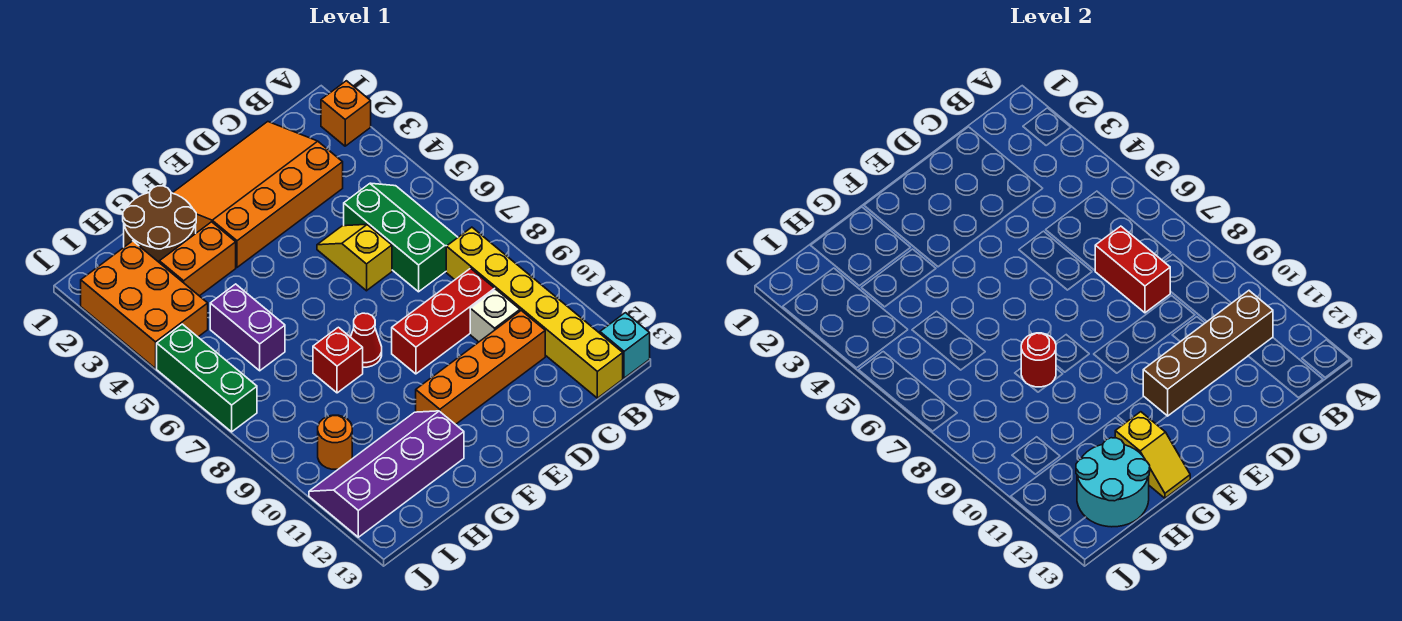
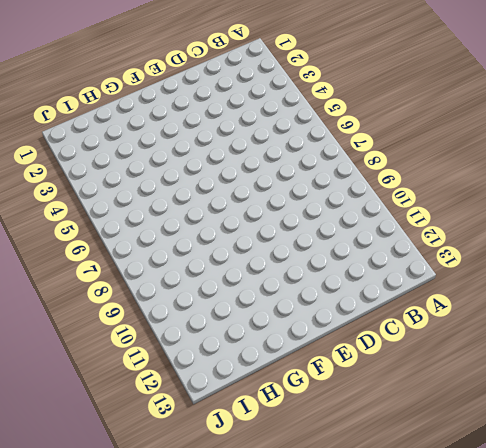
none -> orange 1x1 brick [321,81,371,146]
none -> cyan 1x1 brick [600,313,650,378]
none -> green 2x3 slope [344,183,458,292]

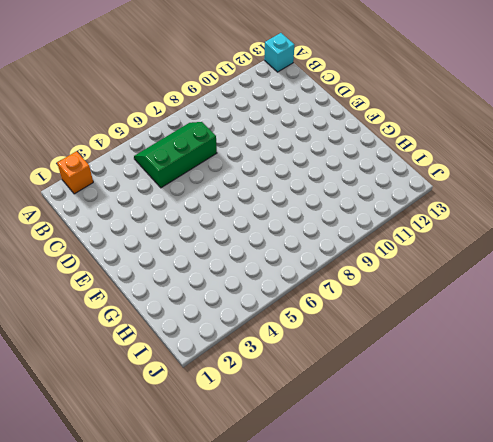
none -> yellow 1x6 brick [446,227,623,398]
none -> orange 3x4 slope [173,122,343,267]
none -> red 1x3 brick [392,268,495,374]

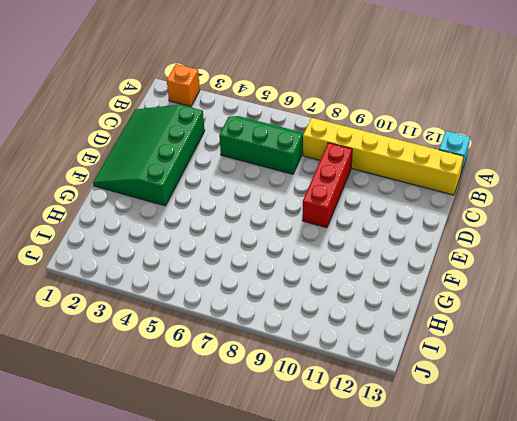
green 3x4 slope [93,105,205,206] -> orange 3x4 slope [173,122,343,267]
none -> white 1x1 brick [470,290,520,342]
none -> orange 1x4 brick [416,311,545,425]
none -> yellow 1x2 slope [317,224,392,291]

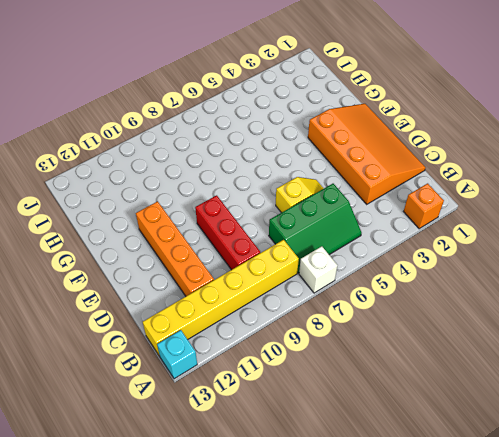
white 1x1 brick [299,246,337,293] -> white 1x1 brick moved to [470,290,520,342]
none -> red 1x1 cone [351,313,382,367]
none -> brown 2x2 round brick [123,186,196,262]
none -> orange 1x2 brick [159,222,236,296]

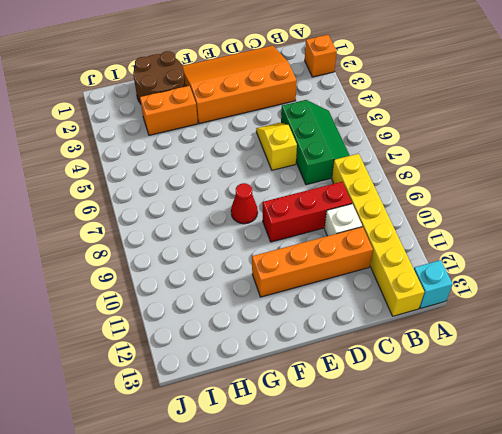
none -> red 1x1 brick [313,327,363,393]
none -> purple 2x4 slope [309,411,464,537]
none -> purple 1x2 brick [210,284,285,371]

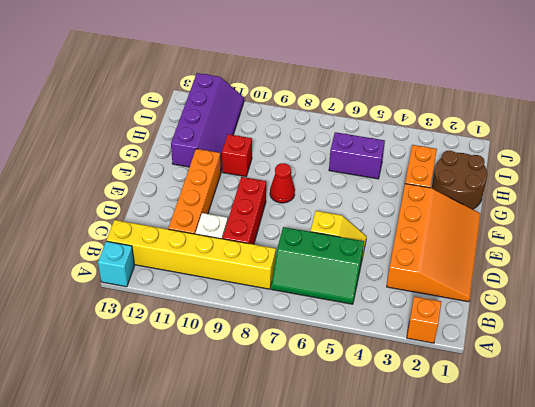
red 1x1 brick [222,134,252,177] -> red 1x1 brick moved to [313,327,363,393]
none -> orange 2x3 brick [81,241,208,369]
none -> orange 1x1 round brick [318,415,352,469]
none -> green 1x3 brick [157,324,257,432]

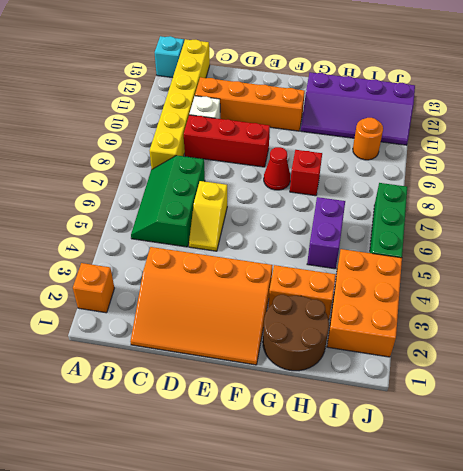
none -> brown 1x4 brick [1143,291,1273,416]
none -> red 1x2 brick [1095,226,1170,313]
none -> red 1x1 round brick [1021,333,1056,387]

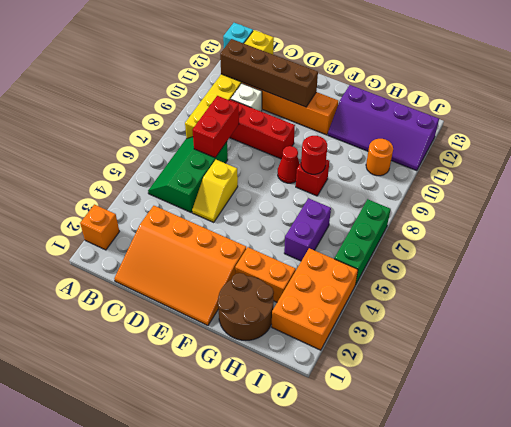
none -> yellow 1x2 slope [1115,412,1190,498]
none -> cyan 2x2 round brick [1076,438,1150,527]

